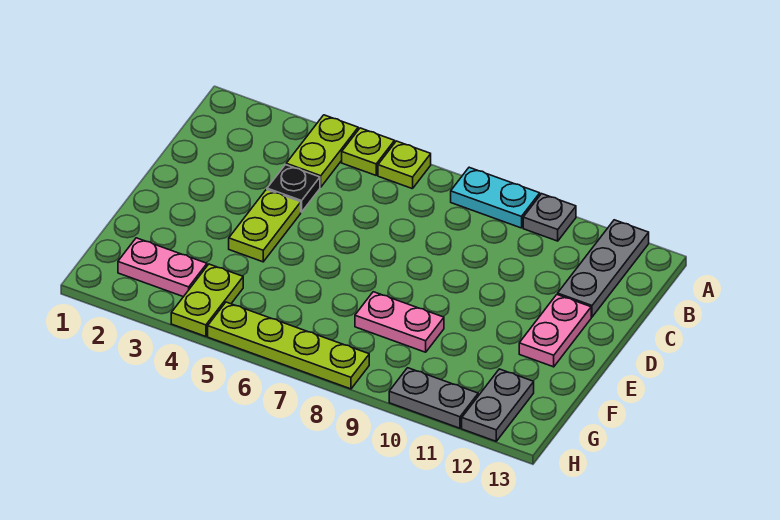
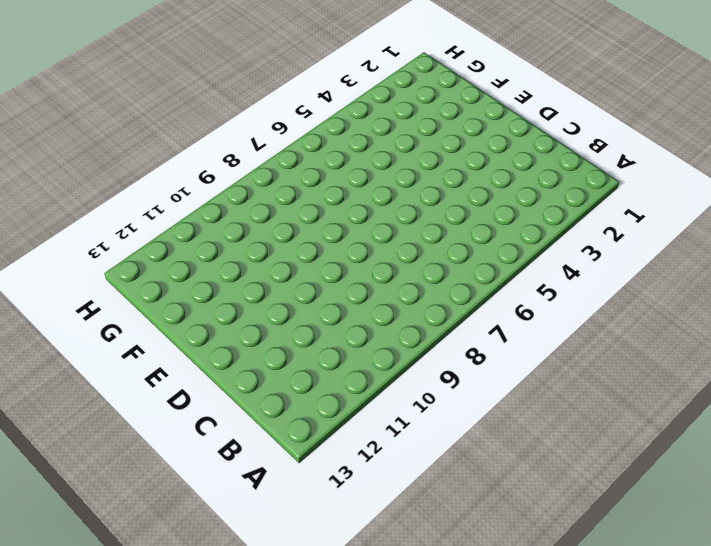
none -> lime 1x2 plate [286,115,358,187]
none -> lime 1x1 plate [342,128,395,175]
none -> lime 1x1 plate [378,141,431,189]

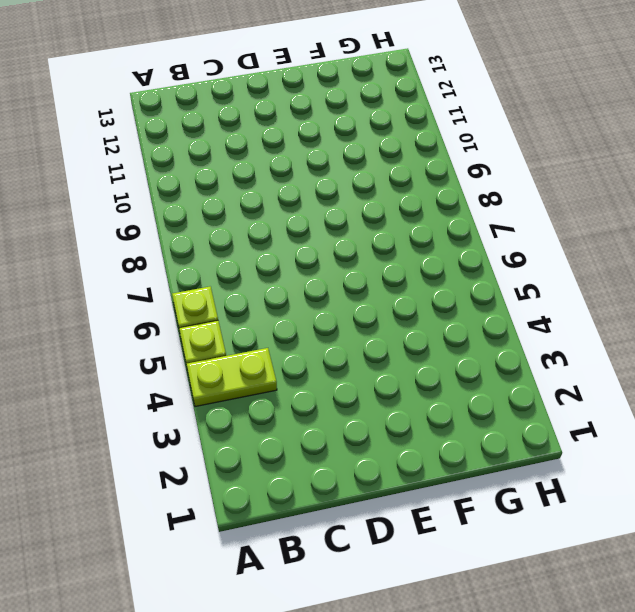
none -> cyan 1x2 plate [451,167,540,228]
none -> grey 1x1 plate [523,194,576,241]
none -> grey 1x3 plate [558,220,649,317]

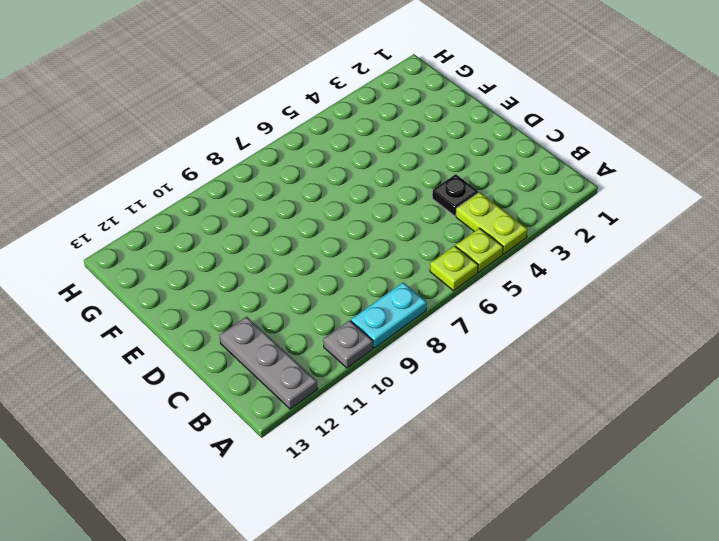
none -> lime 1x2 plate [229,190,301,262]
none -> pink 1x2 plate [519,295,591,367]
none -> pink 1x2 plate [355,292,444,352]

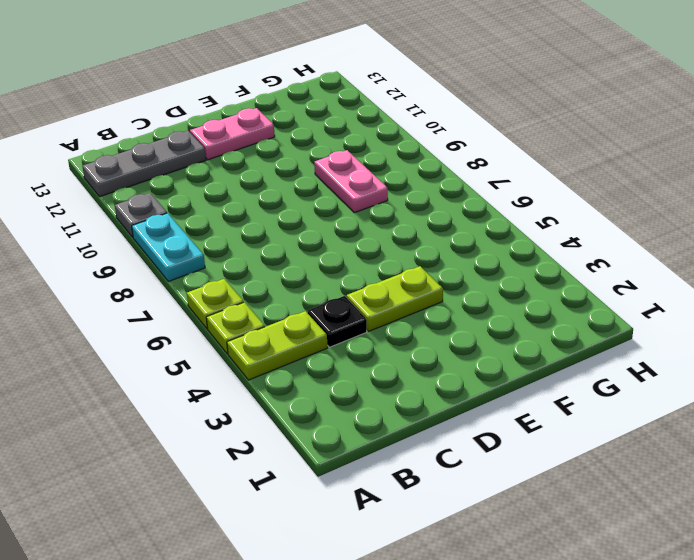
none -> pink 1x2 plate [118,238,207,297]
none -> lime 1x2 plate [171,264,243,336]
none -> grey 1x2 plate [462,369,534,441]

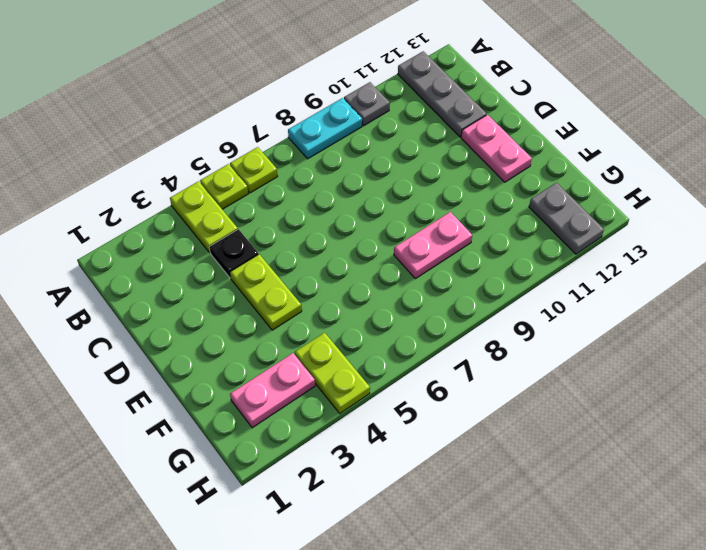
none -> lime 1x4 plate [208,302,369,389]
none -> grey 1x2 plate [389,368,478,428]

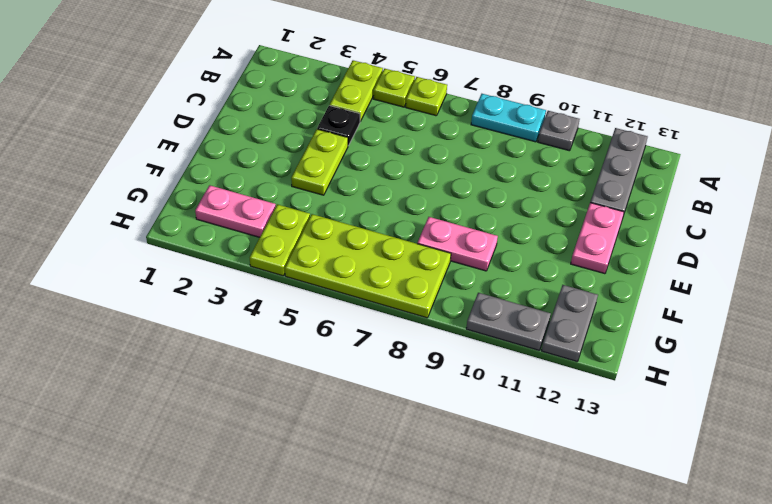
lime 2x4 plate [285,214,451,318] -> lime 1x4 plate [208,302,369,389]

